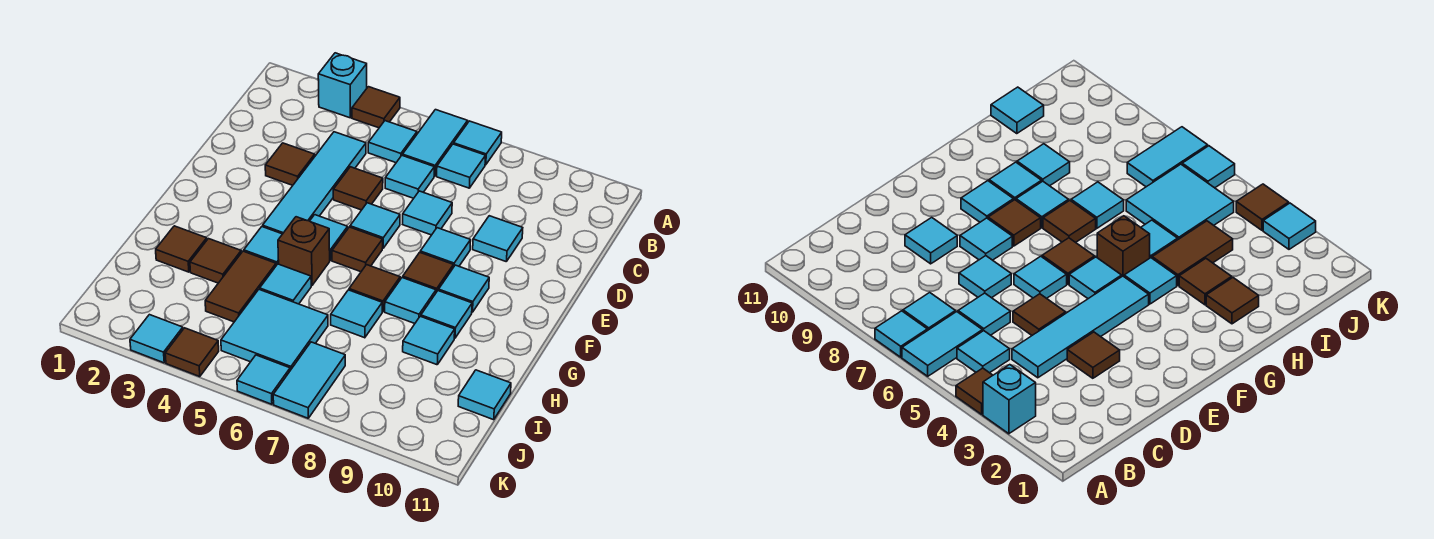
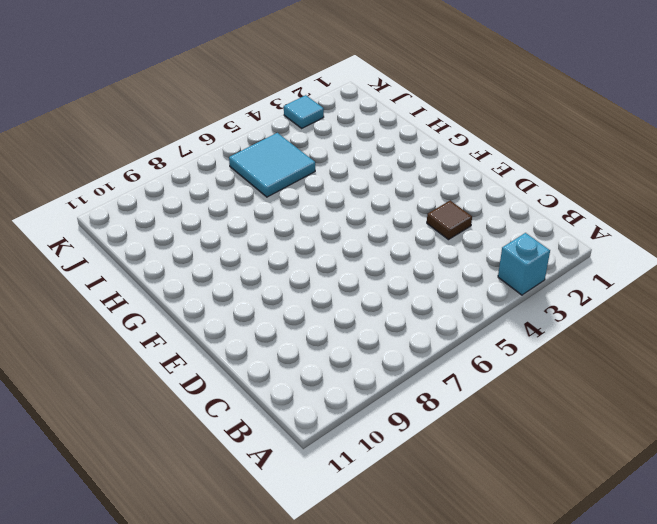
none -> brown 1x1 tile [352,87,400,128]
none -> cyan 1x2 tile [403,110,468,176]
none -> cyan 1x1 tile [454,121,502,165]
none -> cyan 1x1 tile [368,121,417,163]

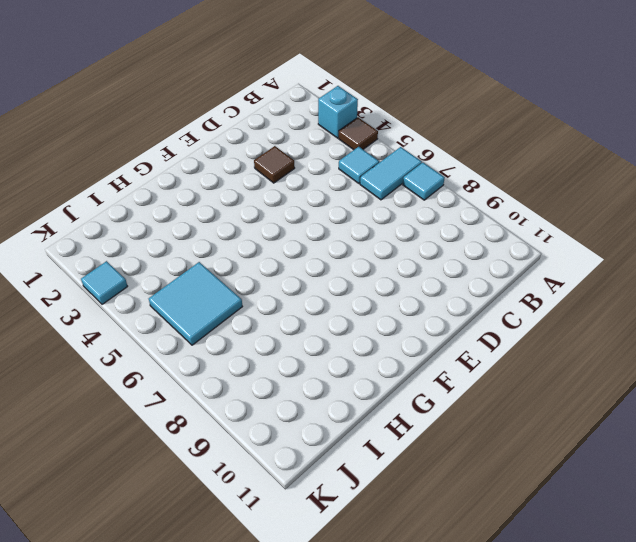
none -> cyan 1x1 tile [437,144,486,188]
none -> cyan 1x4 tile [263,132,366,234]
none -> cyan 1x1 tile [385,155,434,198]
none -> brown 1x1 tile [333,167,383,210]

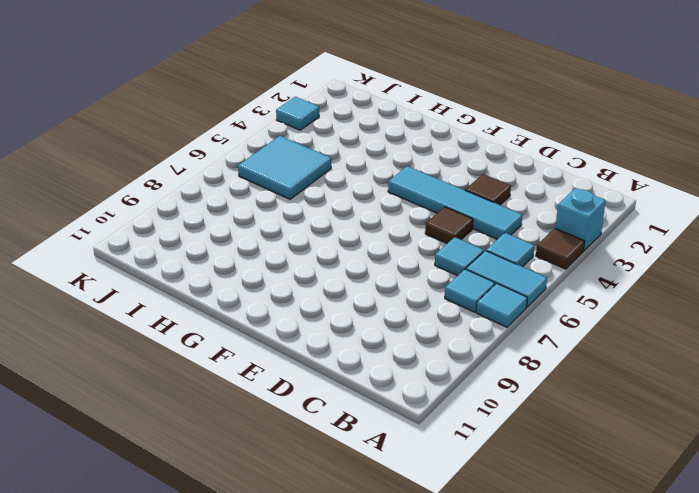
none -> cyan 1x1 tile [403,191,452,235]
none -> cyan 1x1 tile [473,216,523,262]
none -> cyan 1x1 tile [350,203,400,248]
none -> cyan 1x1 tile [420,228,471,267]

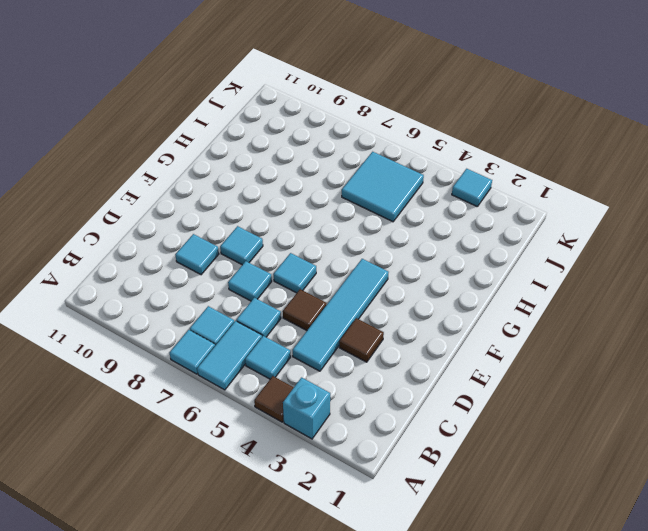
none -> cyan 1x1 tile [310,215,348,260]
none -> brown 1x1 tile [332,227,383,272]
none -> brown 1x1 tile [403,252,453,292]
none -> cyan 1x1 tile [439,265,489,312]

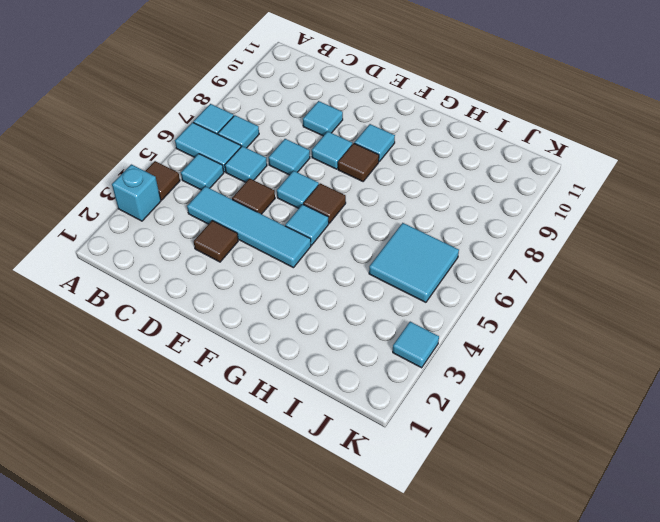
none -> cyan 1x1 tile [244,227,282,265]
none -> brown 1x1 brick [278,217,330,286]
none -> brown 1x1 tile [349,265,400,312]
none -> cyan 1x1 tile [385,277,436,323]

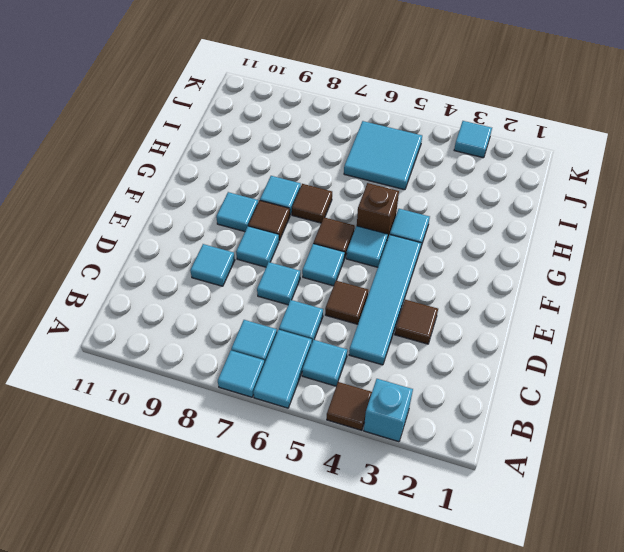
none -> cyan 1x1 tile [421,291,472,338]
none -> brown 1x1 tile [156,226,207,272]
none -> brown 1x1 tile [190,239,241,283]
none -> brown 1x2 tile [205,251,276,322]

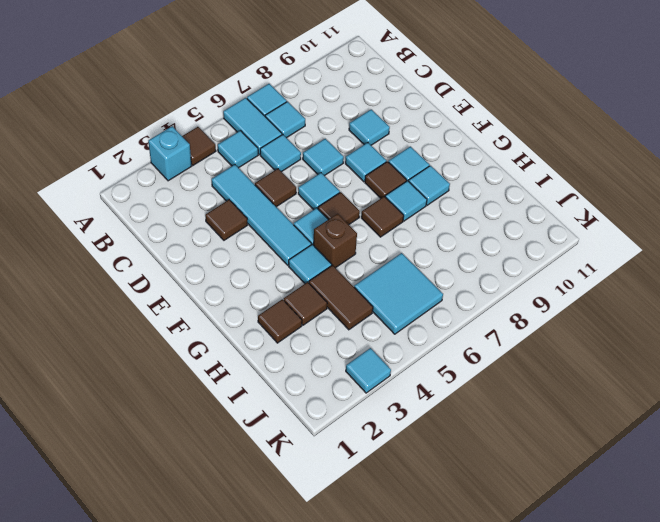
none -> cyan 1x1 tile [260,264,311,304]
none -> cyan 1x1 tile [331,290,382,338]
none -> cyan 1x1 tile [403,316,455,365]
none -> cyan 1x1 tile [458,370,511,420]

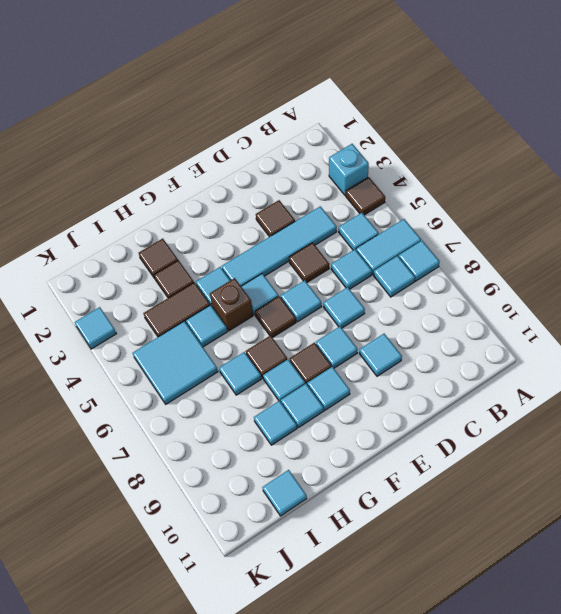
none -> cyan 1x2 tile [273,342,345,418]
none -> brown 1x1 tile [165,328,219,377]
none -> cyan 1x1 tile [237,355,290,404]

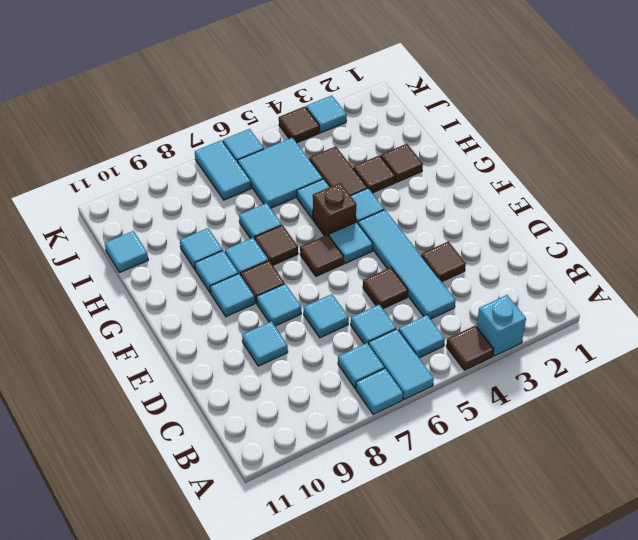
none -> cyan 1x1 tile [350,203,400,248]

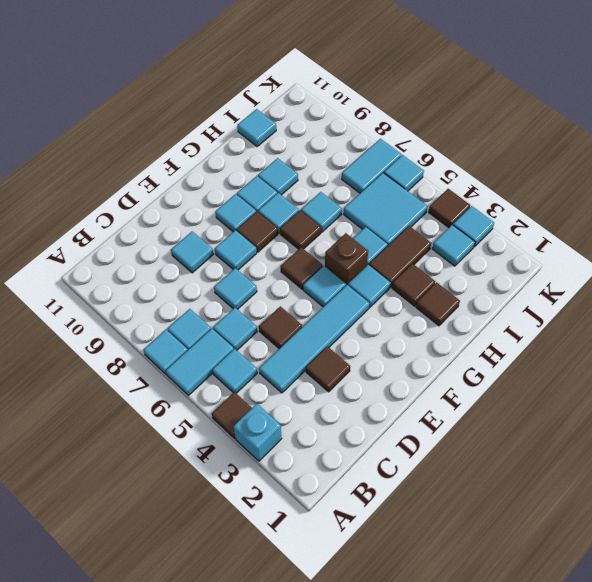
cyan 1x1 tile [432,225,475,266] -> cyan 1x1 tile moved to [350,203,400,248]

